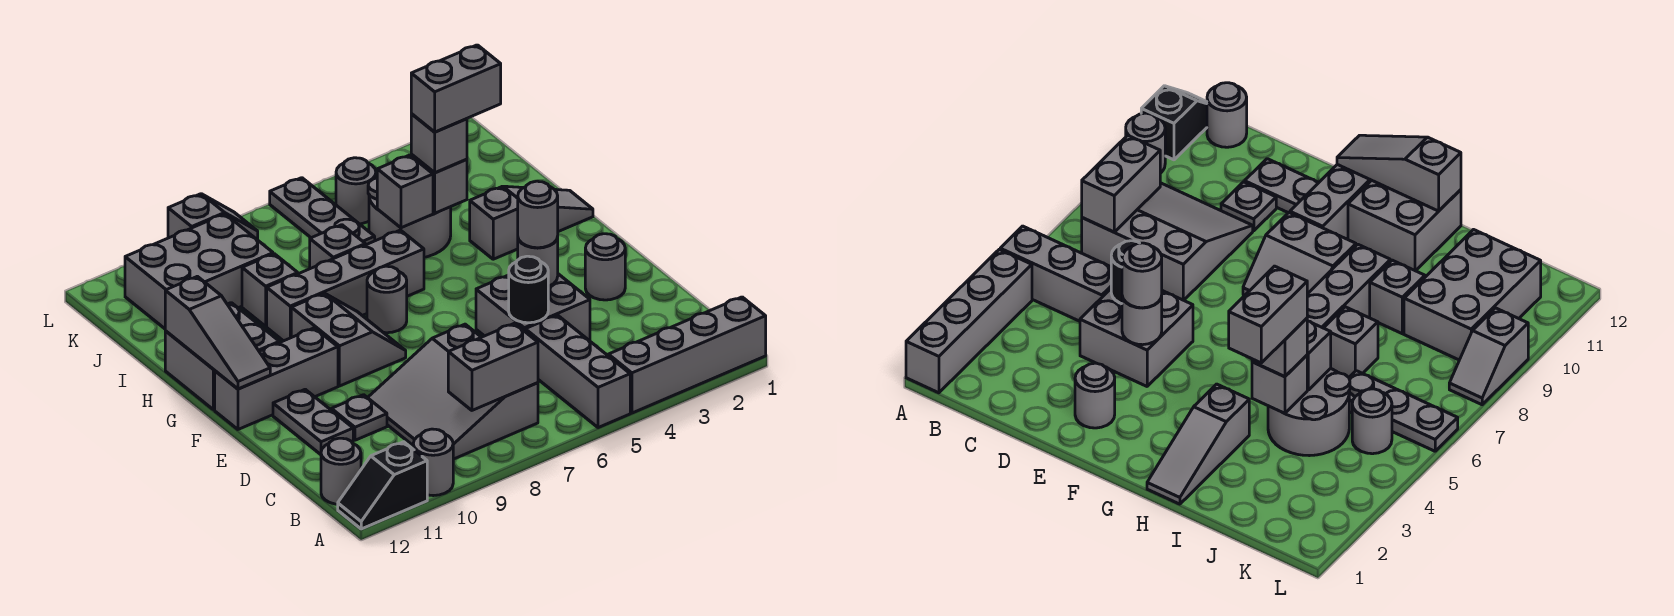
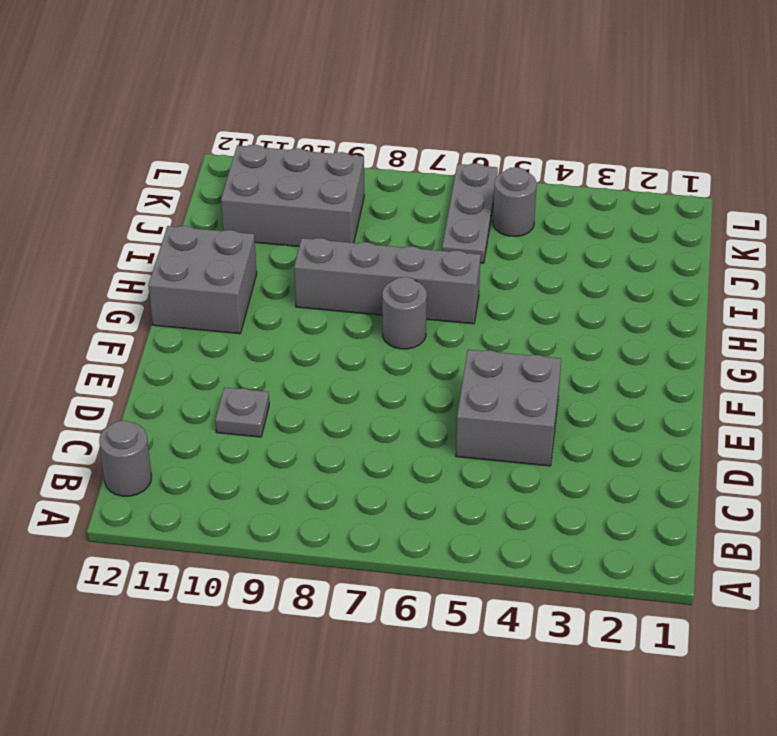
none -> grey 1x4 brick [608,297,766,413]
none -> grey 1x3 brick [525,315,630,428]
none -> grey 1x1 round brick [413,429,453,496]
none -> black 1x2 slope [338,442,427,529]

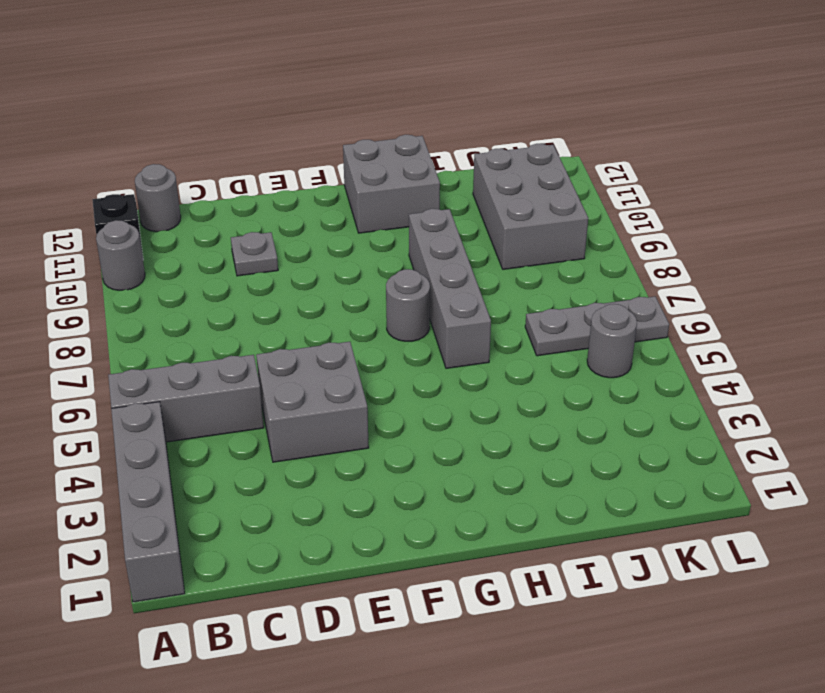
none -> grey 3x3 slope [368,324,538,459]
none -> grey 1x2 plate [273,389,353,455]
none -> grey 1x1 round brick [585,234,625,300]
none -> grey 2x2 slope [291,293,406,386]

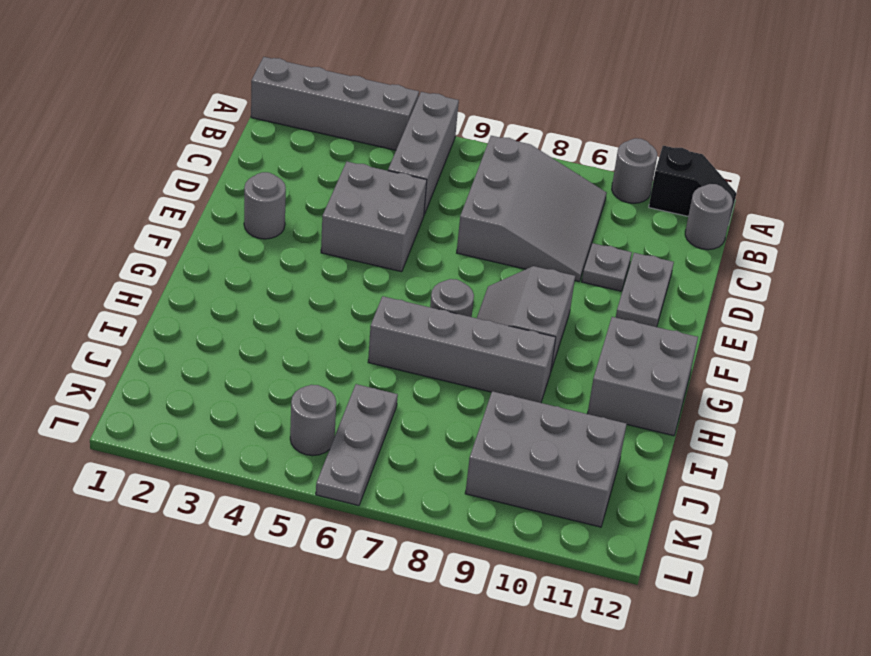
none -> grey 1x3 brick [215,328,338,429]
none -> grey 1x3 slope [470,186,593,259]
none -> grey 2x2 round brick [368,178,451,257]
none -> grey 1x1 brick [310,225,365,269]

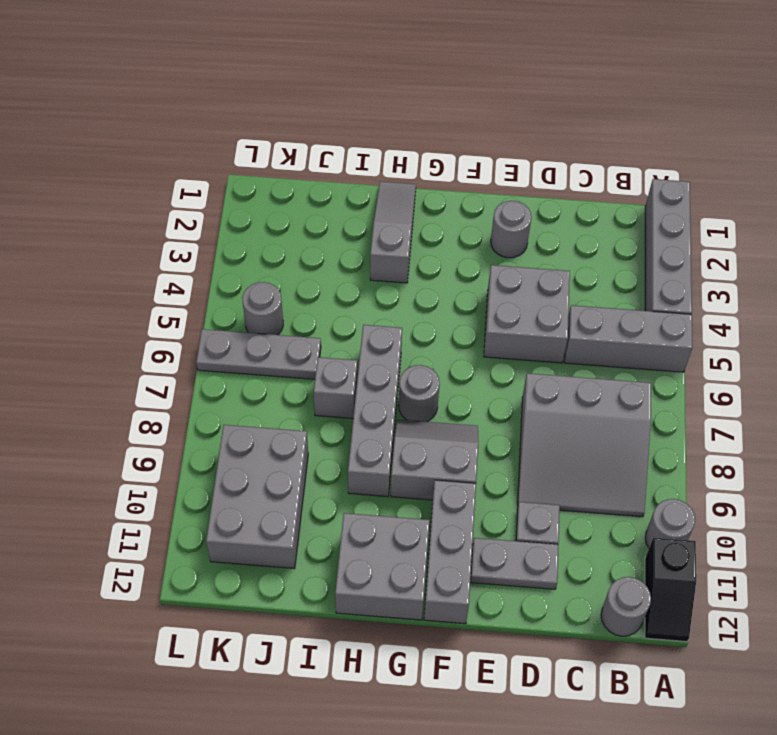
none -> grey 2x2 round brick [368,178,451,257]
none -> grey 1x1 brick [242,254,298,326]
none -> grey 1x2 slope [168,194,258,239]
none -> grey 1x2 brick [448,323,538,410]

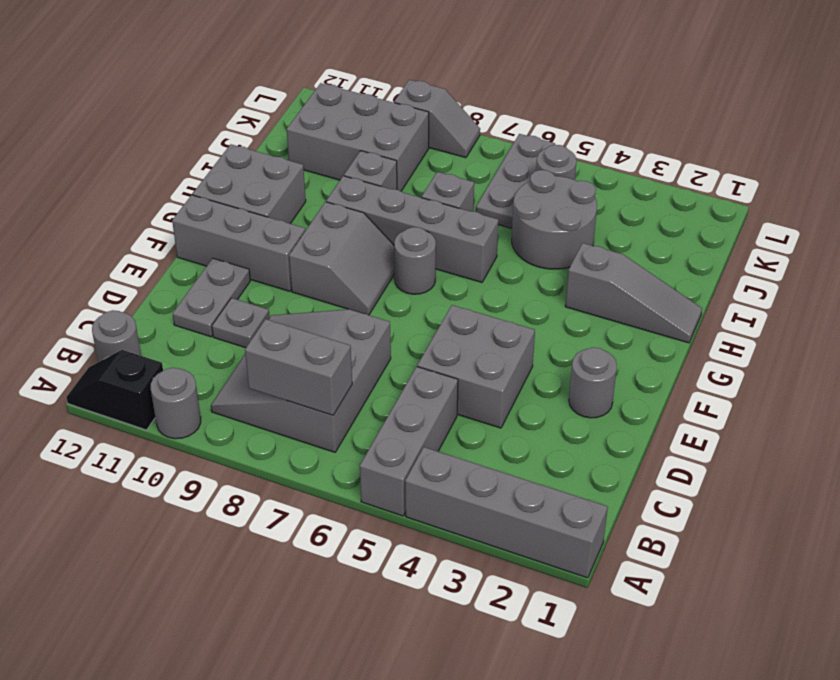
none -> black 1x1 round brick [509,256,548,323]
none -> grey 1x1 round brick [518,237,558,286]
none -> grey 1x3 slope [165,276,270,389]
none -> grey 1x1 brick [411,155,467,213]

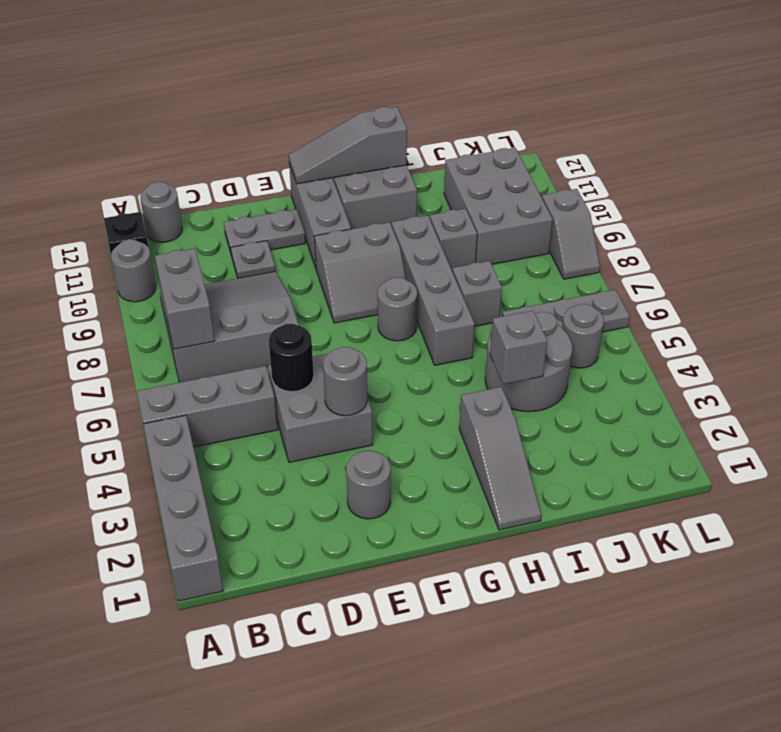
none -> grey 1x1 brick [377,155,433,228]
none -> grey 1x1 round brick [518,181,558,248]
none -> grey 1x1 brick [411,114,467,173]
none -> grey 1x2 brick [411,45,501,132]

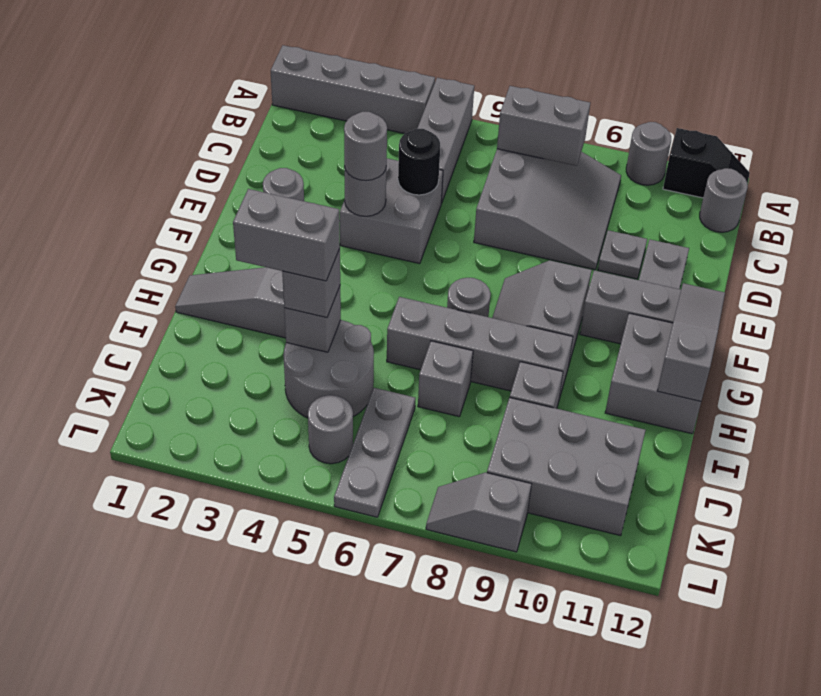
none -> grey 1x1 brick [377,155,433,228]

